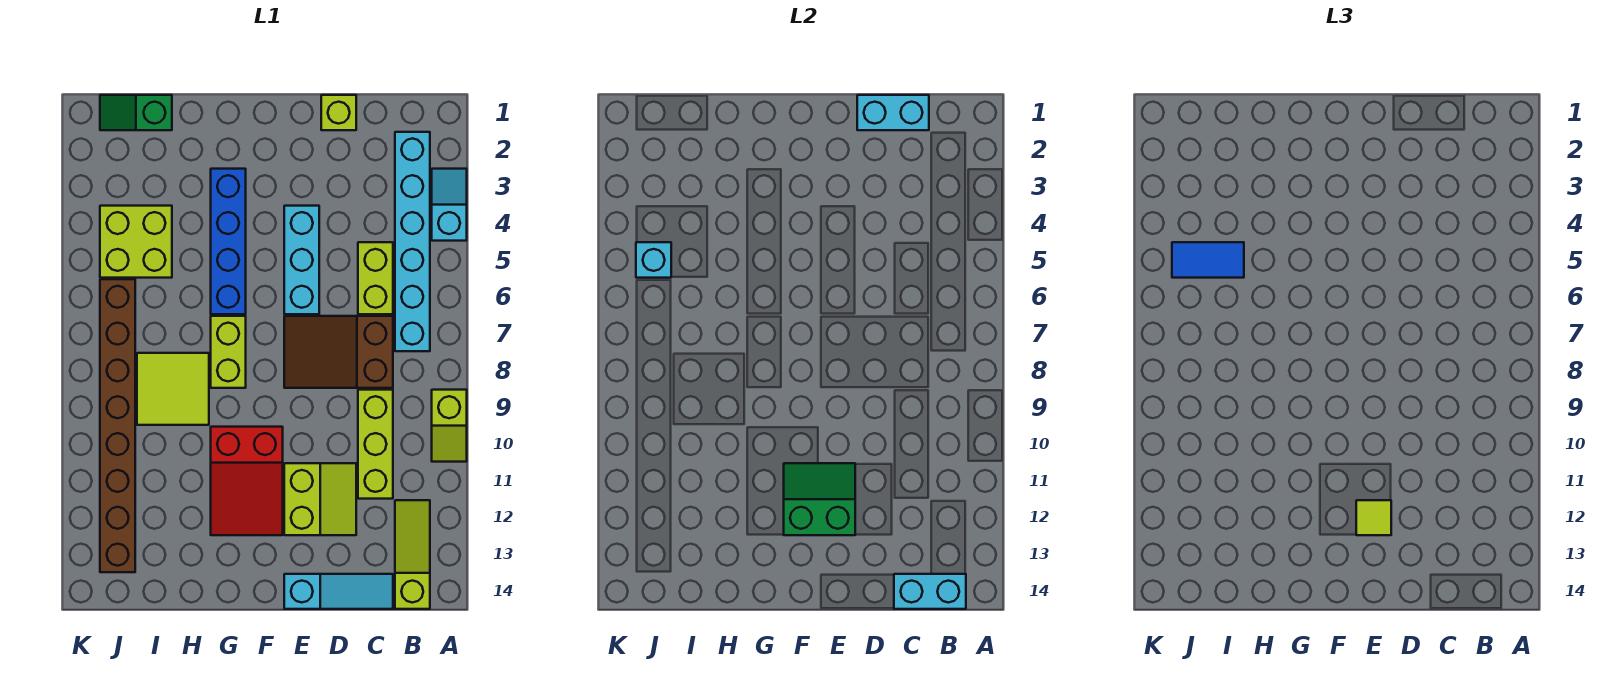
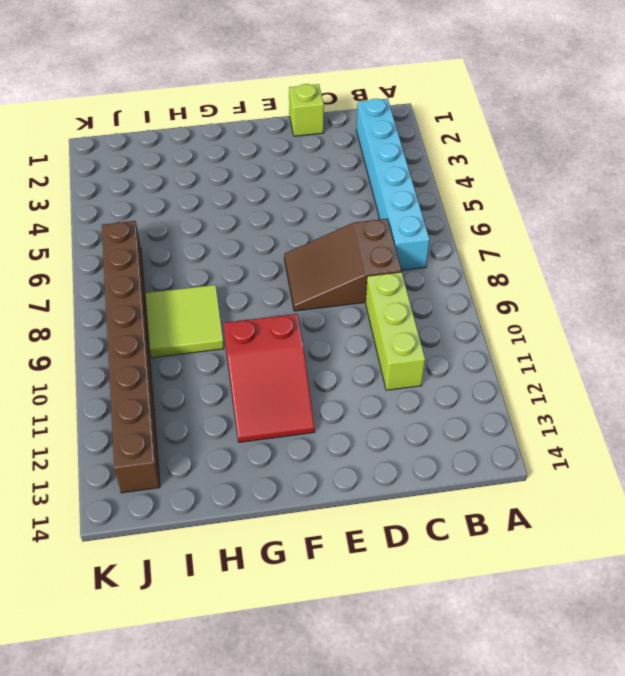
none -> cyan 1x2 slope [432,169,467,241]
none -> lime 1x2 slope [432,390,467,462]
none -> lime 1x3 slope [395,500,430,609]

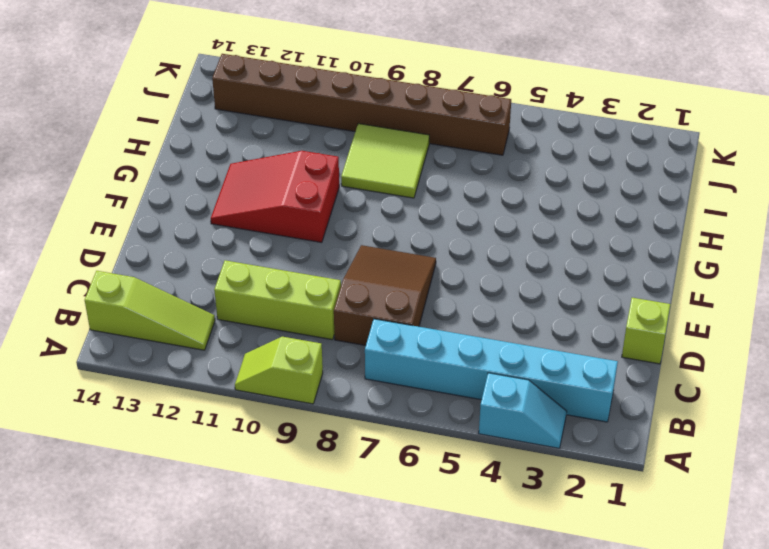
none -> lime 1x2 brick [358,242,393,314]
none -> cyan 1x3 slope [284,574,393,609]
none -> lime 2x2 slope [284,463,356,535]

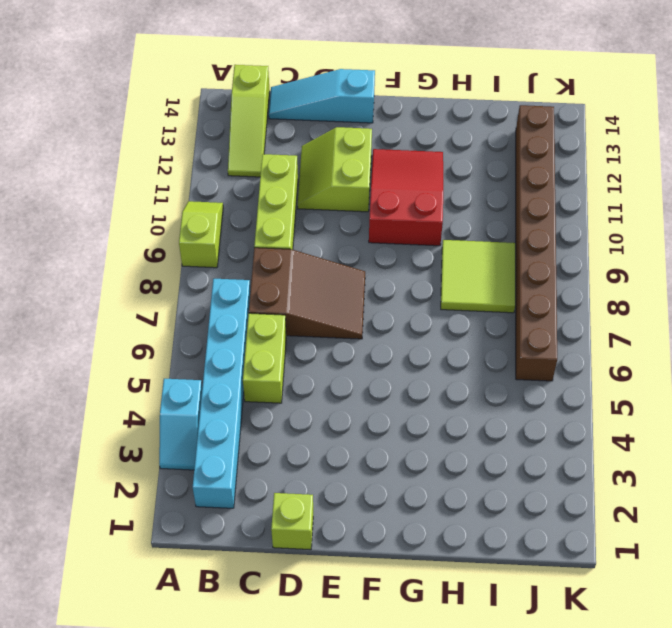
none -> cyan 1x3 brick [284,206,319,314]
none -> blue 1x4 brick [211,169,246,314]
none -> lime 1x2 brick [211,316,246,388]

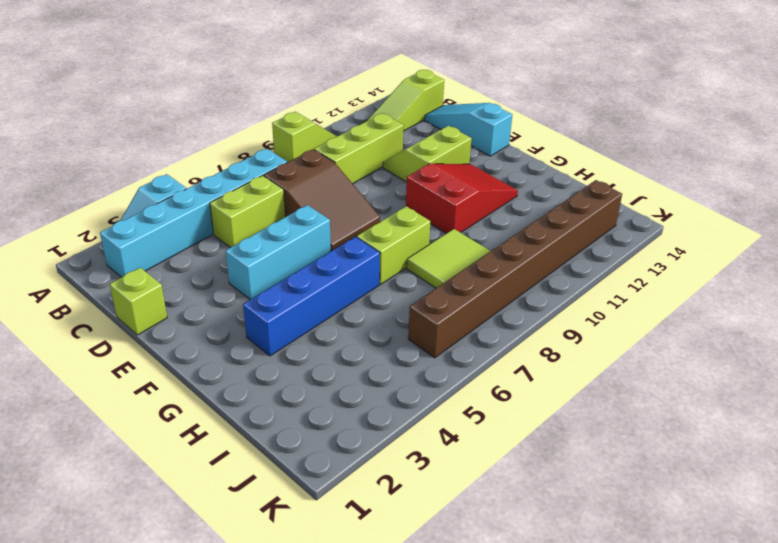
none -> green 1x2 slope [100,95,172,130]
none -> lime 2x2 brick [100,206,172,278]
none -> cyan 1x2 brick [894,574,966,609]

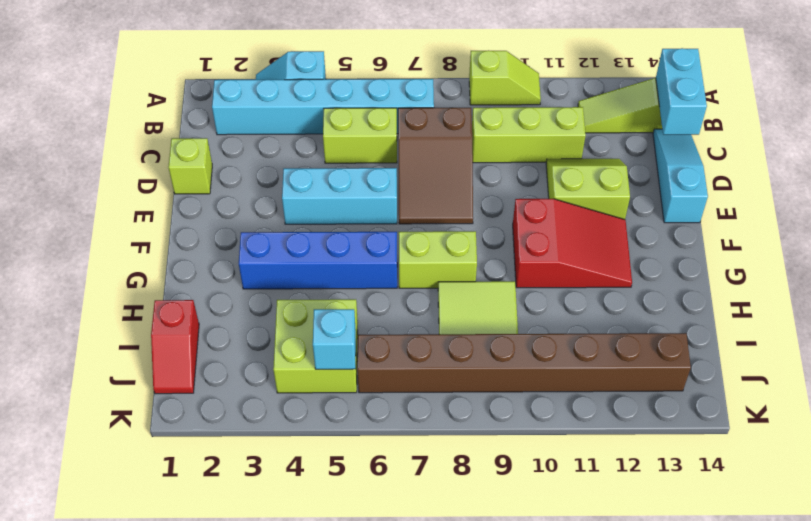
red 1x2 slope [151,300,199,394] -> green 1x2 slope [100,95,172,130]
none -> cyan 1x2 brick [857,95,929,130]
none -> green 2x2 slope [784,463,855,535]
none -> lime 1x1 tile [1356,500,1391,535]

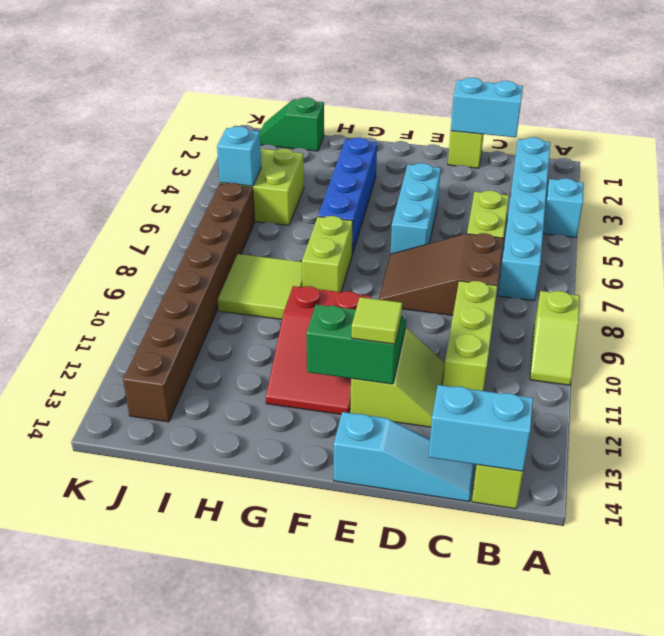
none -> blue 1x2 tile [1172,242,1244,278]

